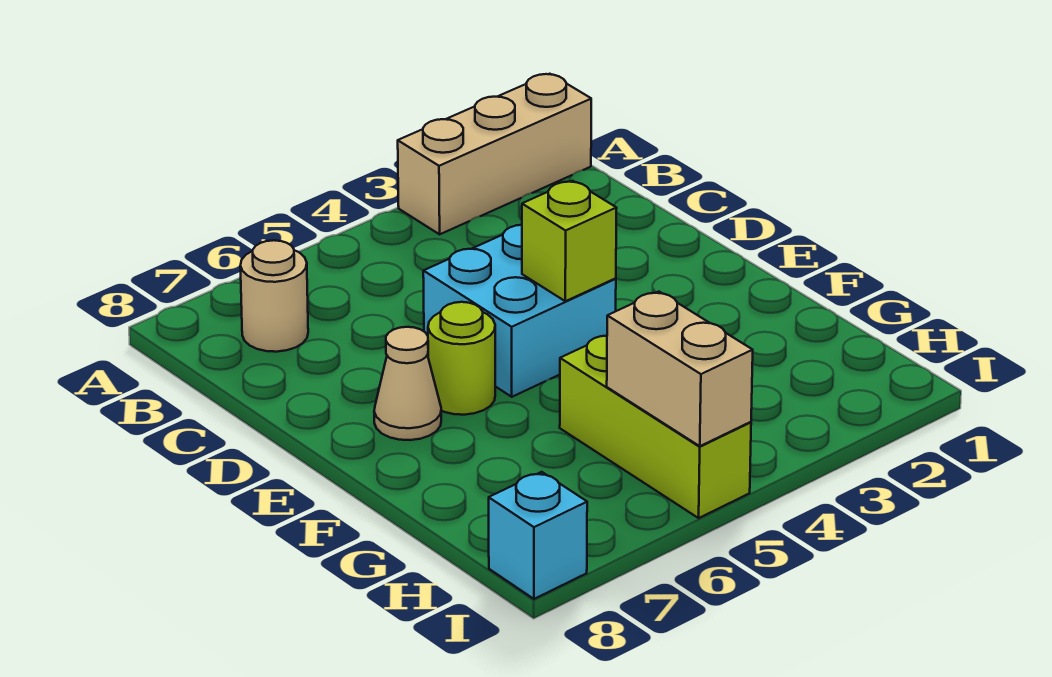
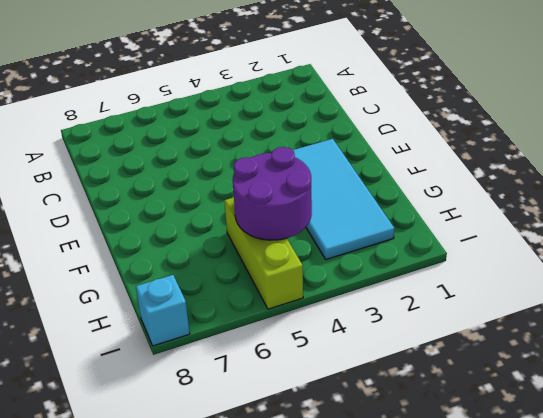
cyan 2x4 tile [293,139,394,259] -> none
purple 2x2 round brick [233,147,312,240] -> tan 1x2 brick [607,292,753,446]
none -> tan 1x3 brick [398,74,591,234]
none -> tan 1x1 round brick [240,240,308,352]

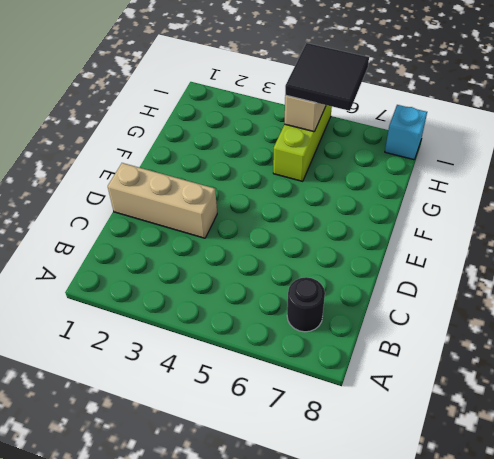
black 1x1 round brick [287,277,325,332] -> tan 1x1 round brick [240,240,308,352]
tan 1x3 brick [108,163,217,238] -> tan 1x3 brick moved to [398,74,591,234]
black 2x2 tile [285,43,369,111] -> none
none -> cyan 2x2 brick [423,225,616,397]
none -> lime 1x1 round brick [428,302,495,415]

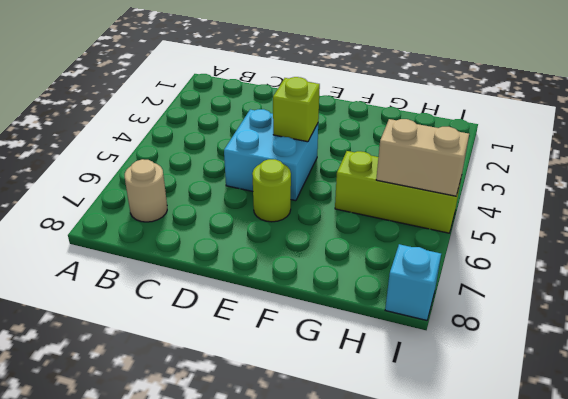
none -> tan 1x3 brick [398,74,591,234]
none -> tan 1x1 cone [374,327,441,440]

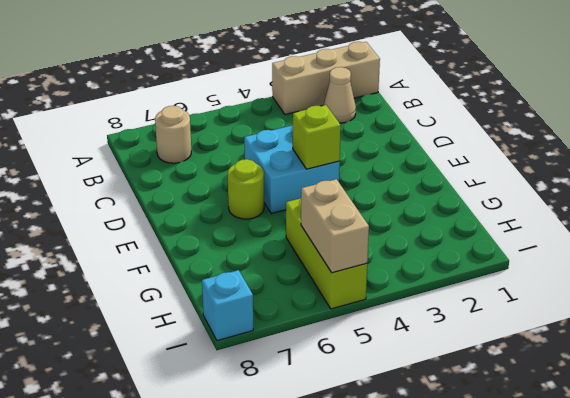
tan 1x1 cone [323,67,356,123] -> tan 1x1 cone moved to [374,327,441,440]

